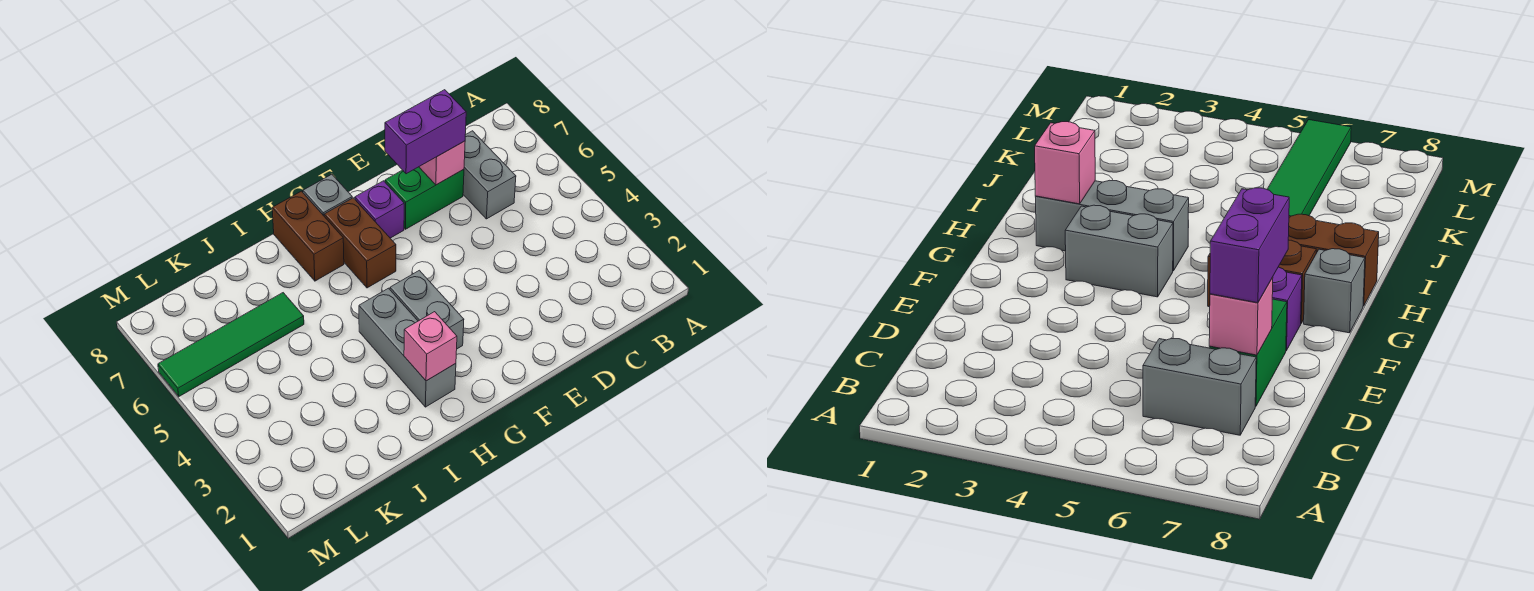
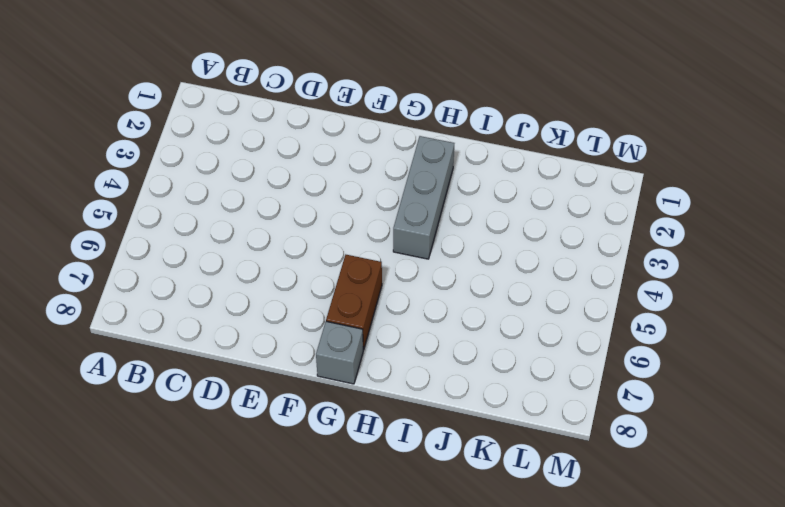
none -> grey 1x2 brick [463,131,516,219]
none -> green 1x2 brick [385,167,464,229]
none -> purple 1x1 brick [355,181,404,238]

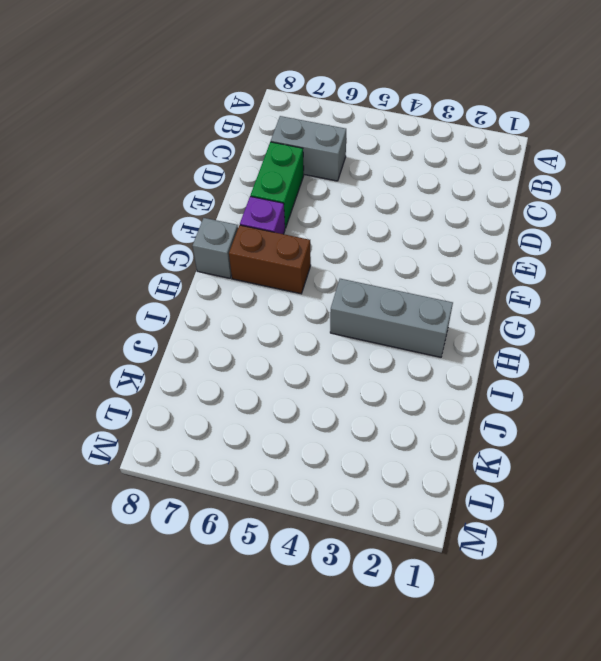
none -> grey 1x2 brick [390,270,464,349]
none -> brown 1x2 brick [272,191,344,281]
none -> green 1x4 tile [158,293,304,396]

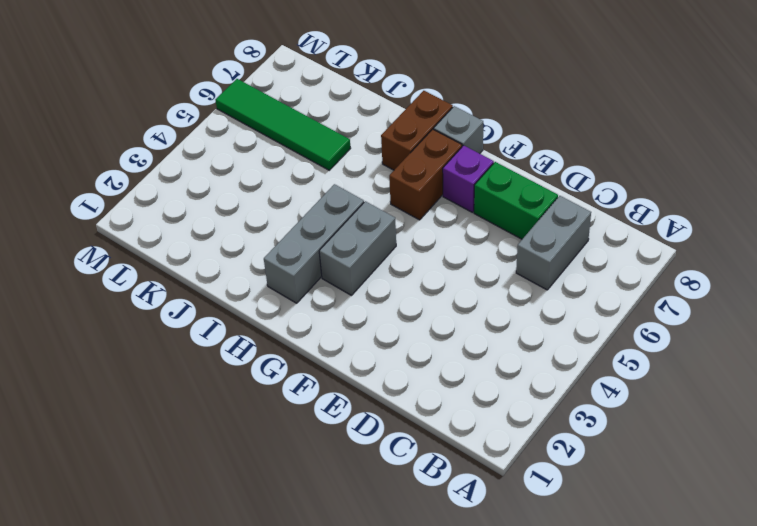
none -> pink 1x1 brick [419,141,465,185]
none -> pink 1x1 brick [404,312,457,381]
none -> purple 1x2 brick [385,90,466,174]

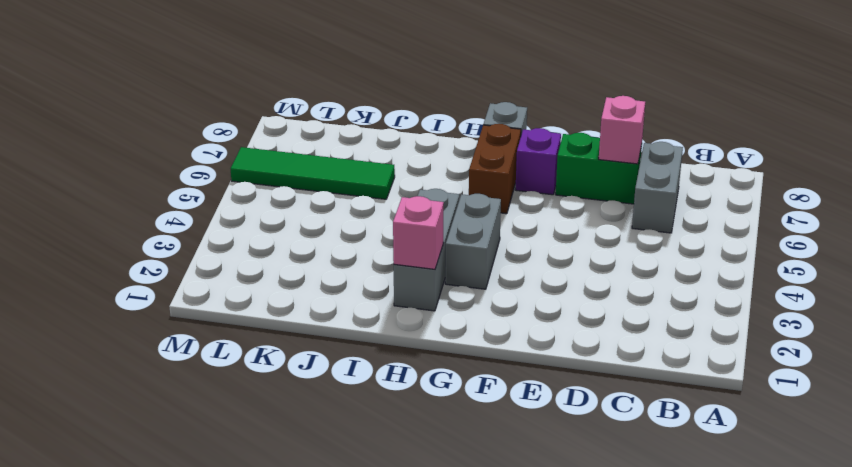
none -> brown 1x2 brick [272,191,344,281]
none -> purple 1x2 brick [385,90,466,174]

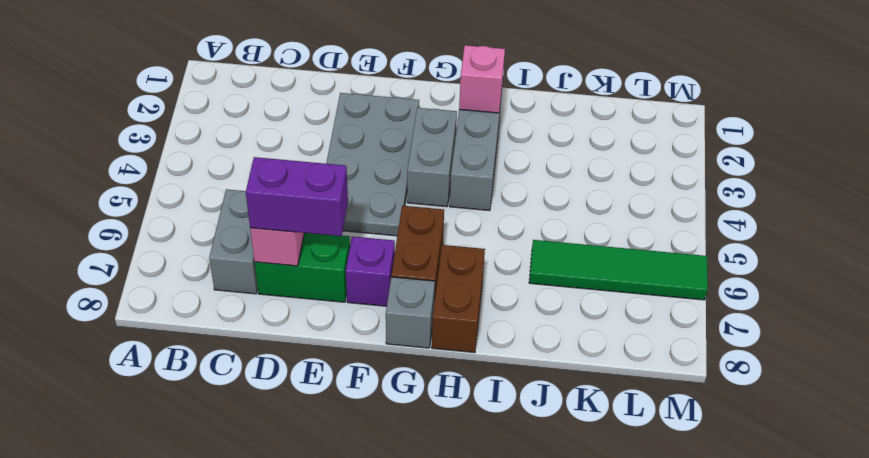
grey 2x4 plate [326,93,419,236] -> none

